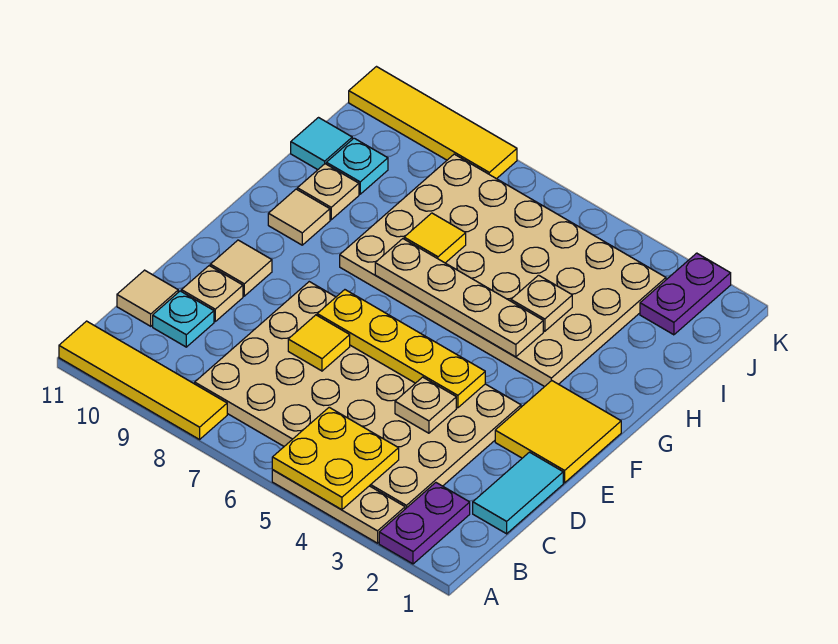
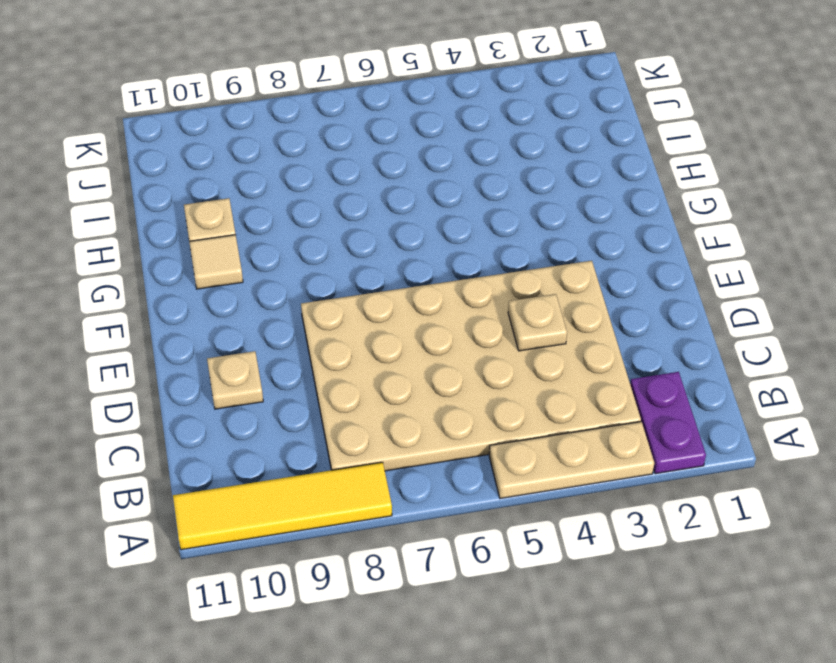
none -> cyan 1x2 tile [473,452,563,534]
none -> cyan 1x1 plate [153,291,214,347]
none -> tan 1x1 tile [117,270,178,326]

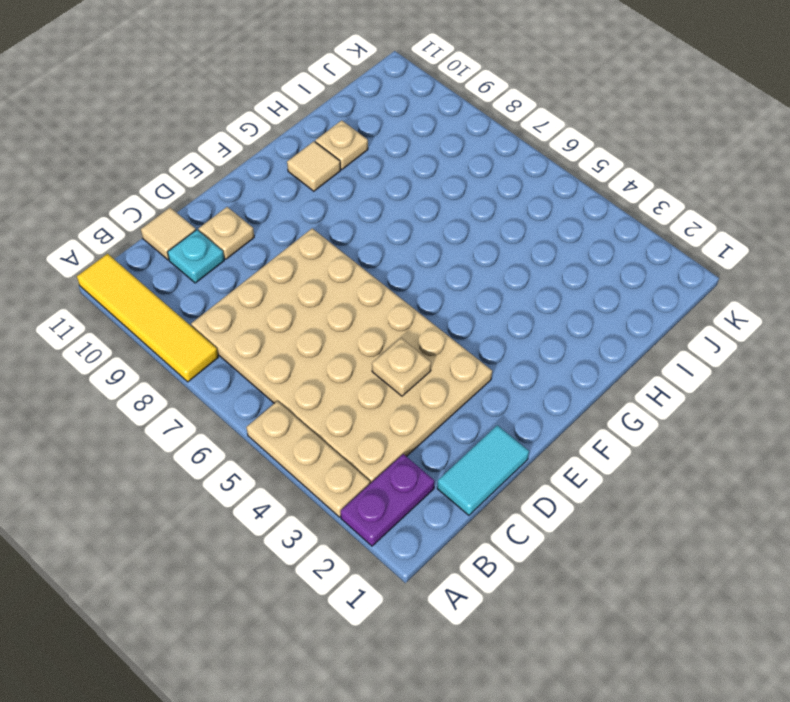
none -> yellow 2x2 tile [495,381,621,483]
none -> tan 1x1 tile [210,240,272,296]
none -> tan 4x6 plate [340,154,666,387]

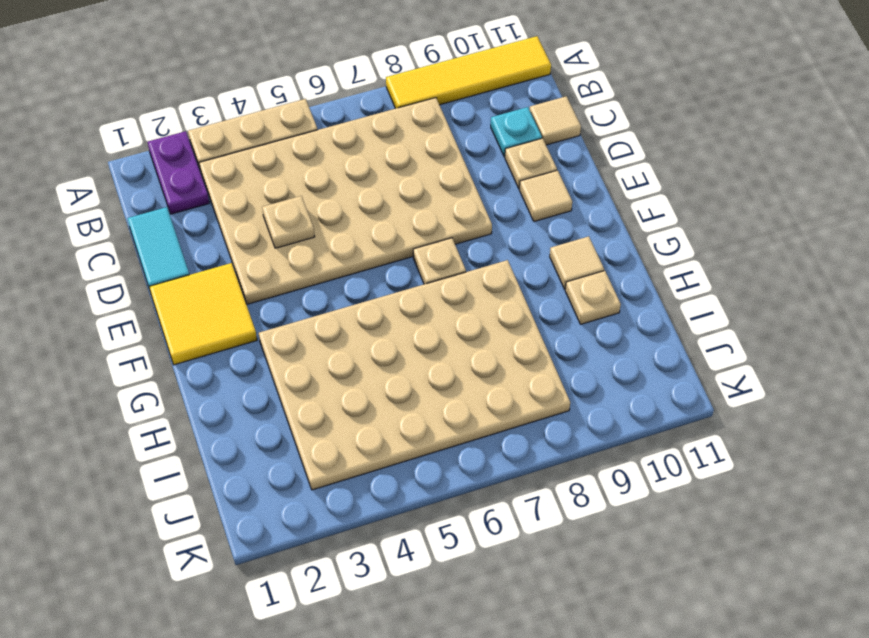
tan 1x1 plate [413,238,466,284] -> tan 1x1 plate moved to [511,275,572,331]
none -> cyan 1x1 plate [326,138,388,194]
none -> cyan 1x1 tile [291,118,352,170]
none -> purple 1x2 plate [640,253,731,335]

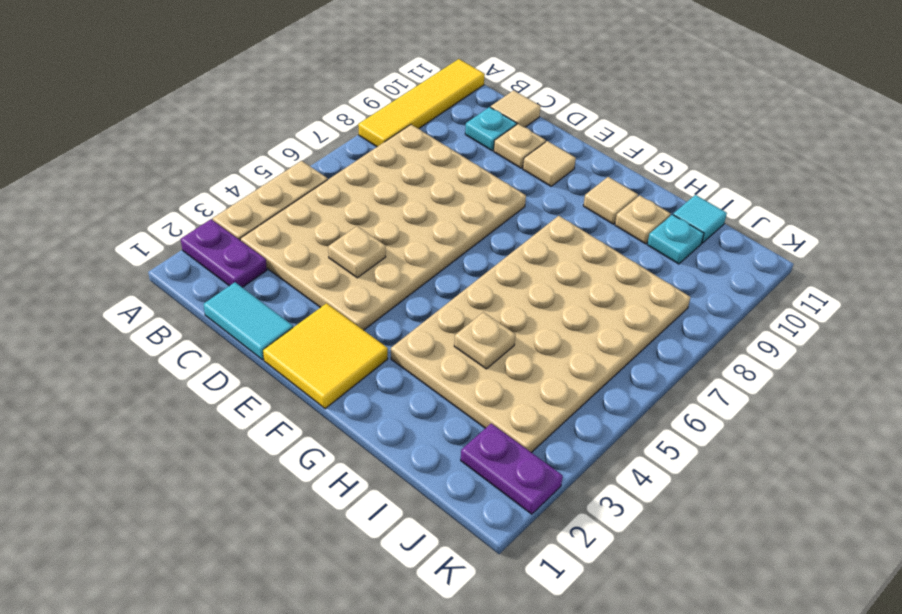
none -> yellow 1x4 tile [349,67,517,179]
none -> yellow 2x2 plate [272,407,399,510]
none -> yellow 1x1 tile [288,315,350,371]

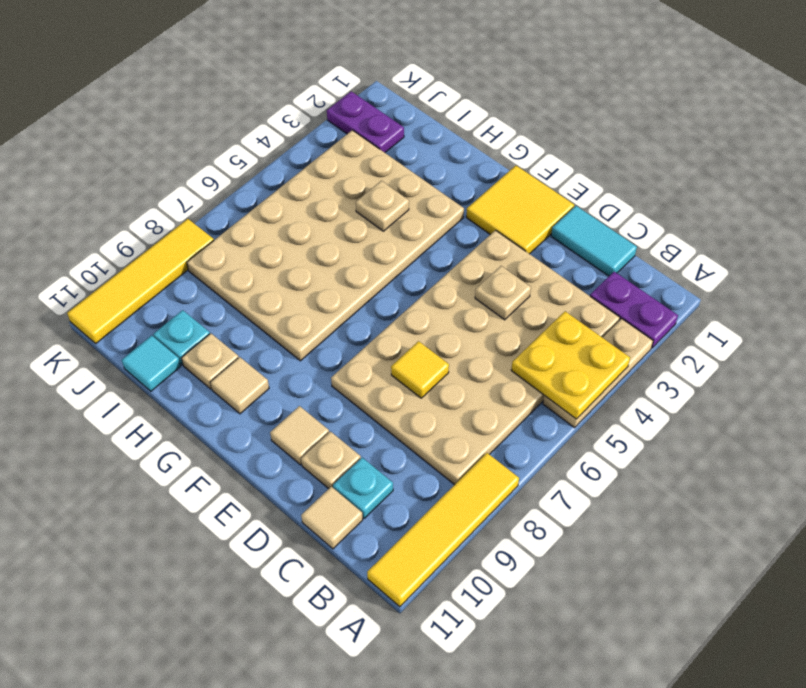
none -> yellow 1x4 plate [317,290,485,408]
none -> tan 1x4 plate [375,239,543,357]
none -> yellow 1x1 tile [404,213,466,263]

